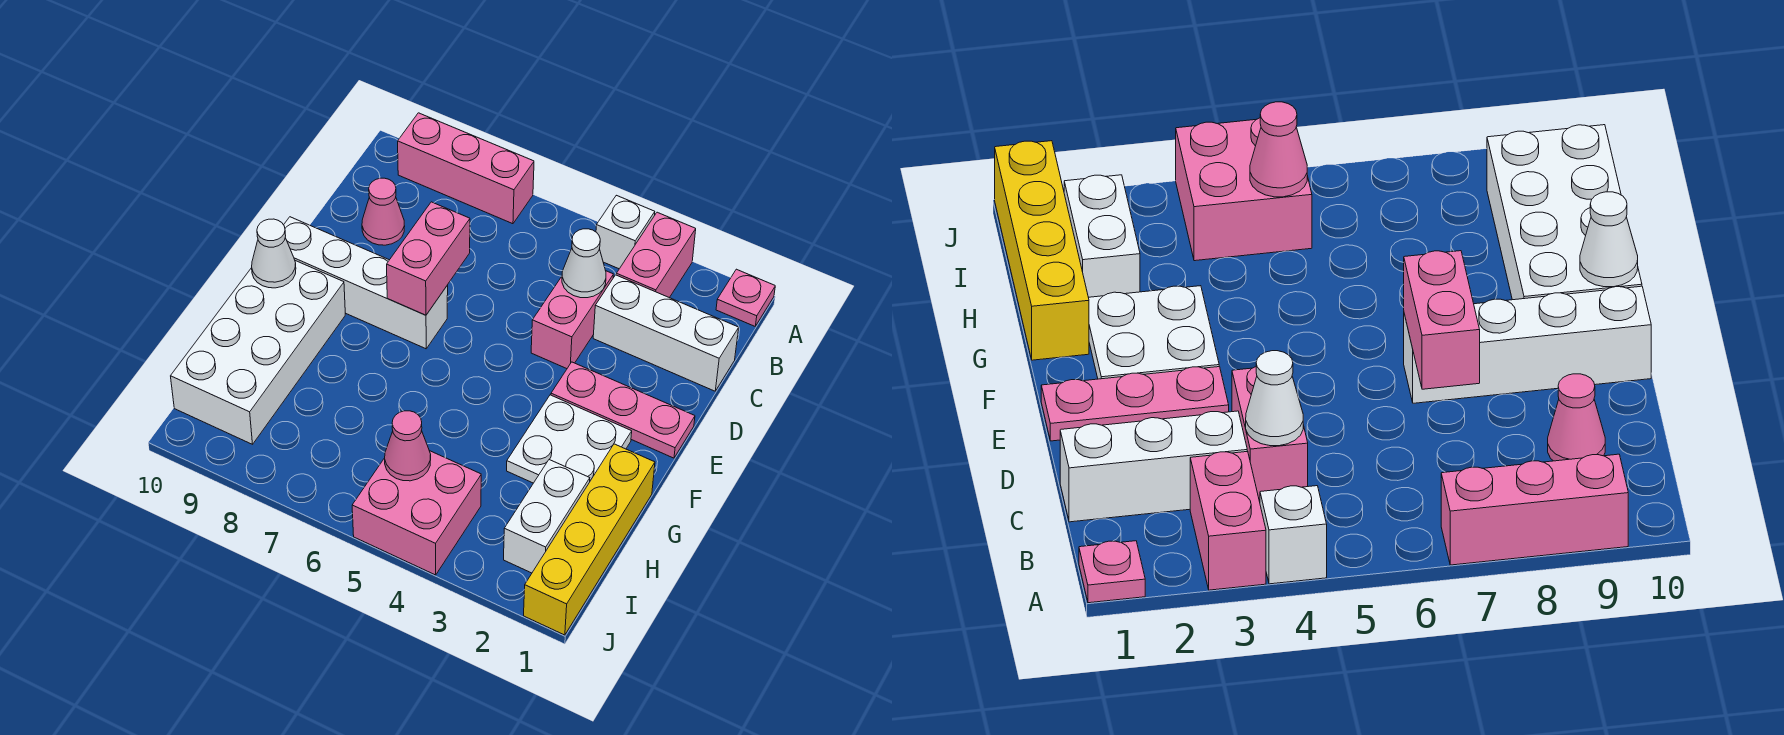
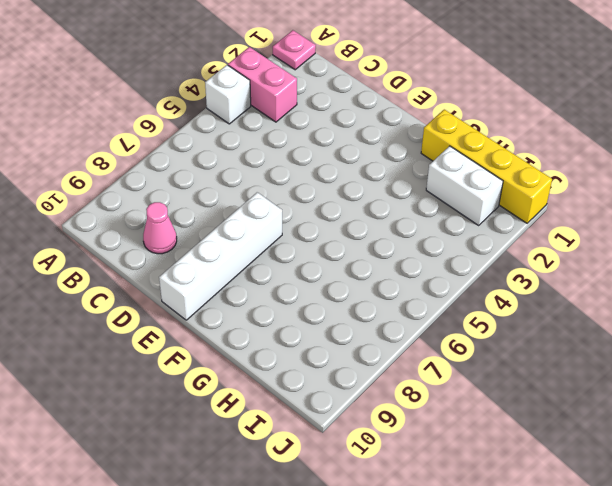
none -> pink 1x3 brick [398,113,534,224]
none -> white 1x3 brick [593,275,739,391]
none -> pink 1x2 brick [531,271,613,369]

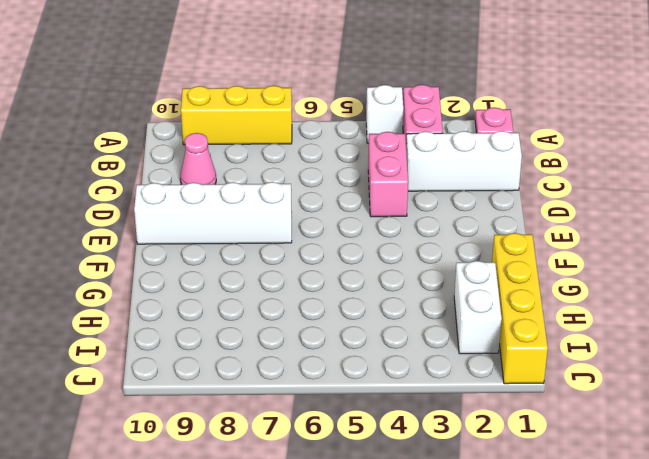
yellow 1x3 brick [181,86,292,145] -> pink 1x3 brick [398,113,534,224]
none -> pink 1x3 plate [551,362,695,458]
none -> white 2x2 plate [507,395,632,483]
none -> white 2x4 brick [171,261,345,444]

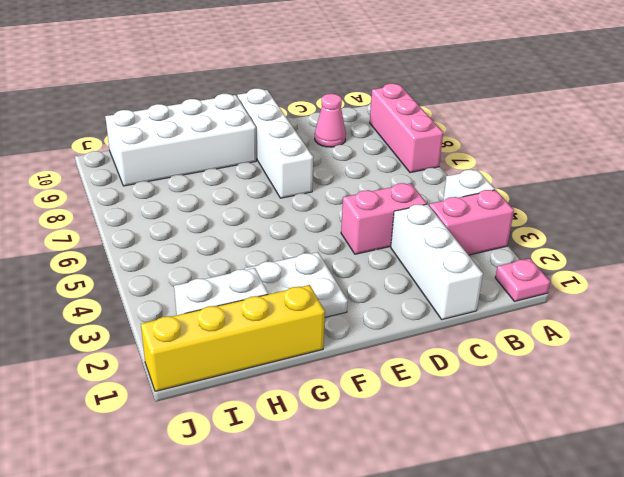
none -> pink 1x3 plate [551,362,695,458]
none -> pink 2x2 brick [352,451,481,575]
none -> white 1x1 cone [562,229,606,298]

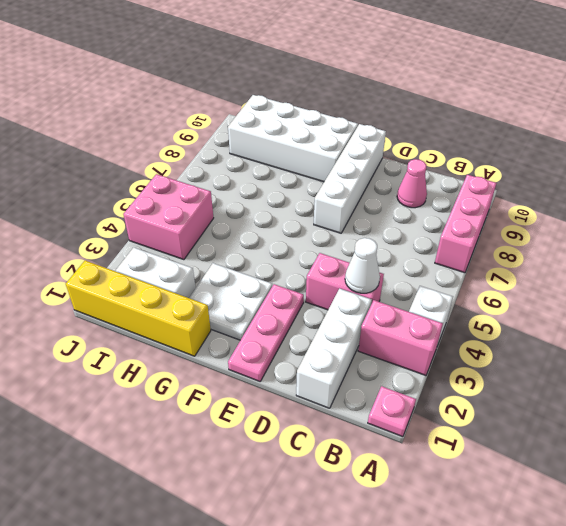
none -> pink 1x2 brick [387,202,470,315]
none -> white 1x1 cone [252,219,296,288]
none -> pink 1x1 cone [385,411,431,481]

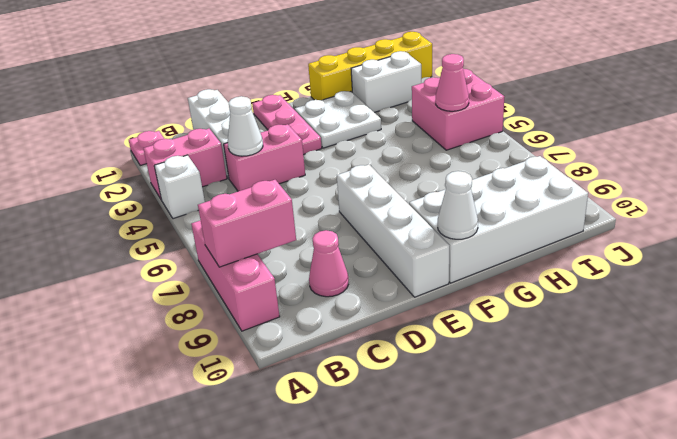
pink 1x2 brick [198,180,296,267] -> pink 1x2 brick moved to [387,202,470,315]

